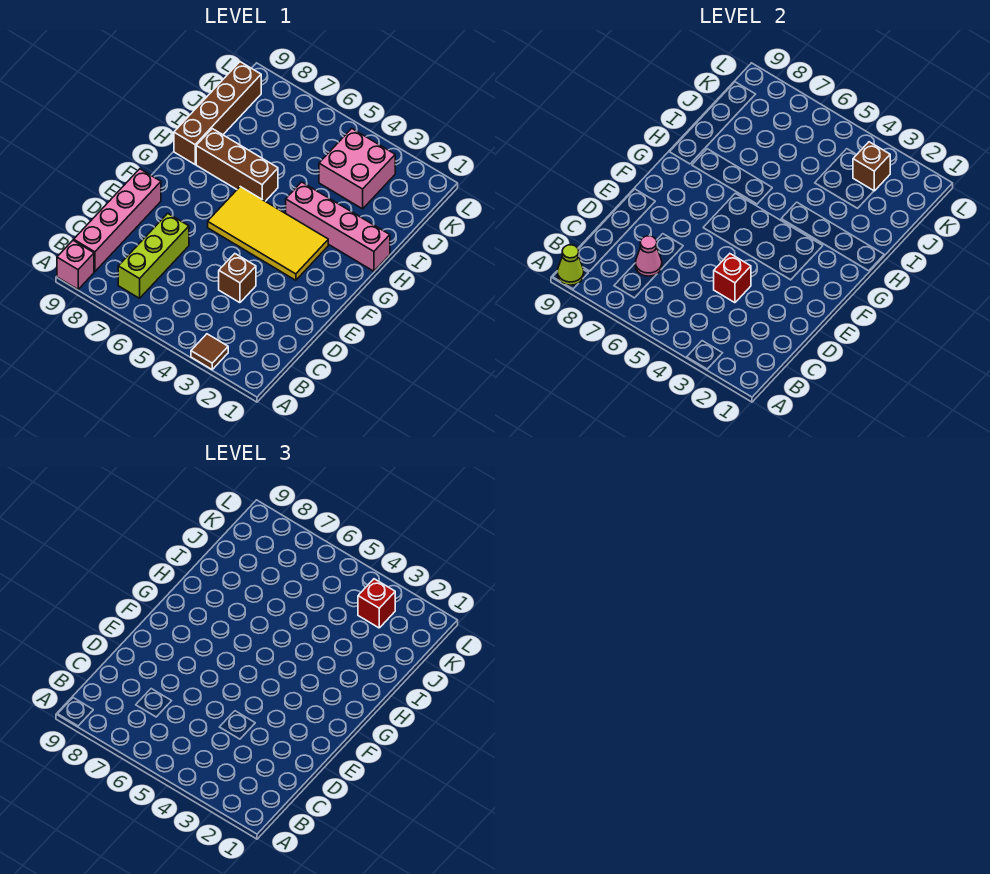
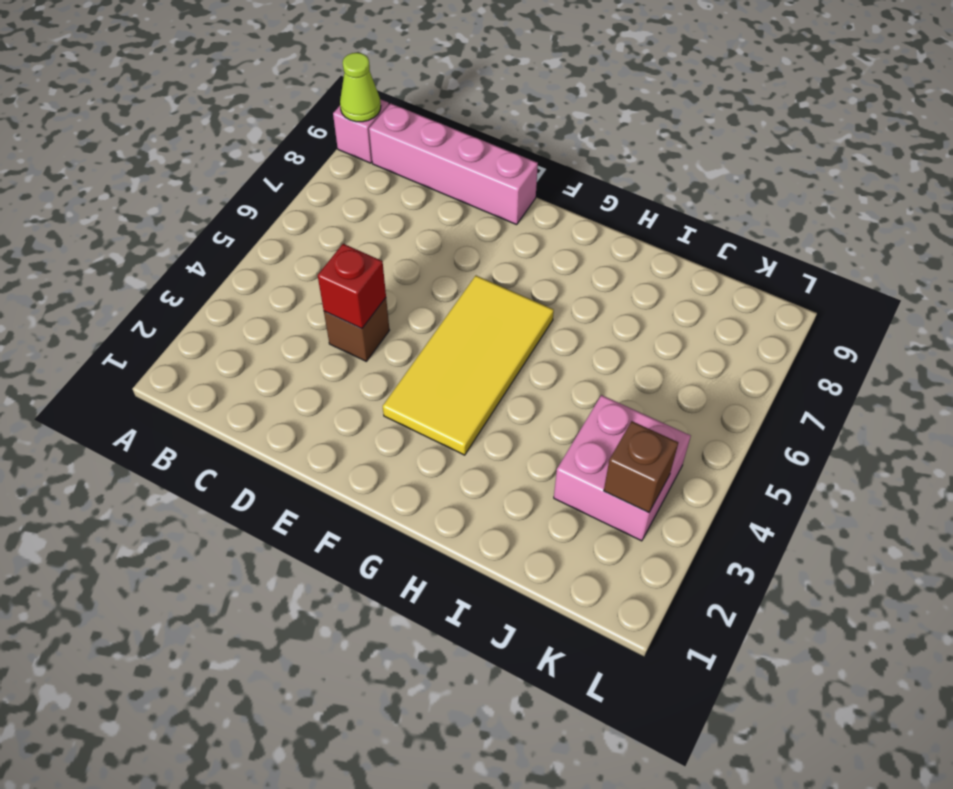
none -> brown 1x1 tile [191,334,228,369]
none -> lime 1x3 brick [118,213,189,298]
none -> pink 1x4 brick [286,182,390,271]

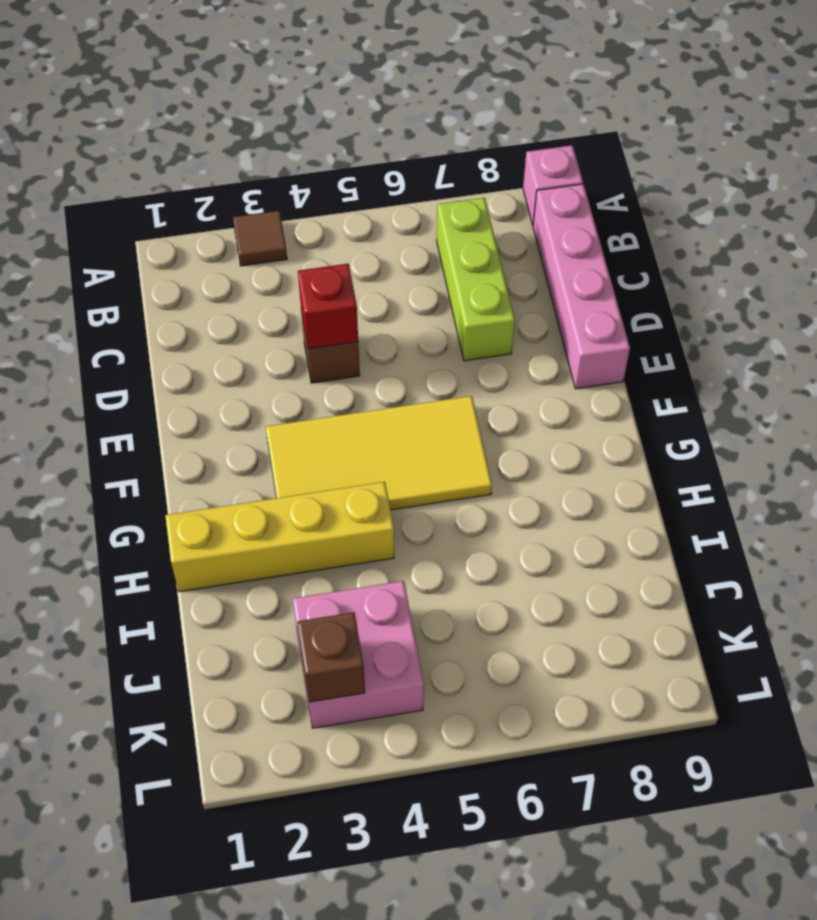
yellow 1x4 brick [165,482,394,592] -> pink 1x4 brick [286,182,390,271]
none -> brown 1x3 brick [196,129,278,201]
none -> brown 1x4 brick [174,62,261,164]
none -> lime 1x1 cone [557,245,584,285]

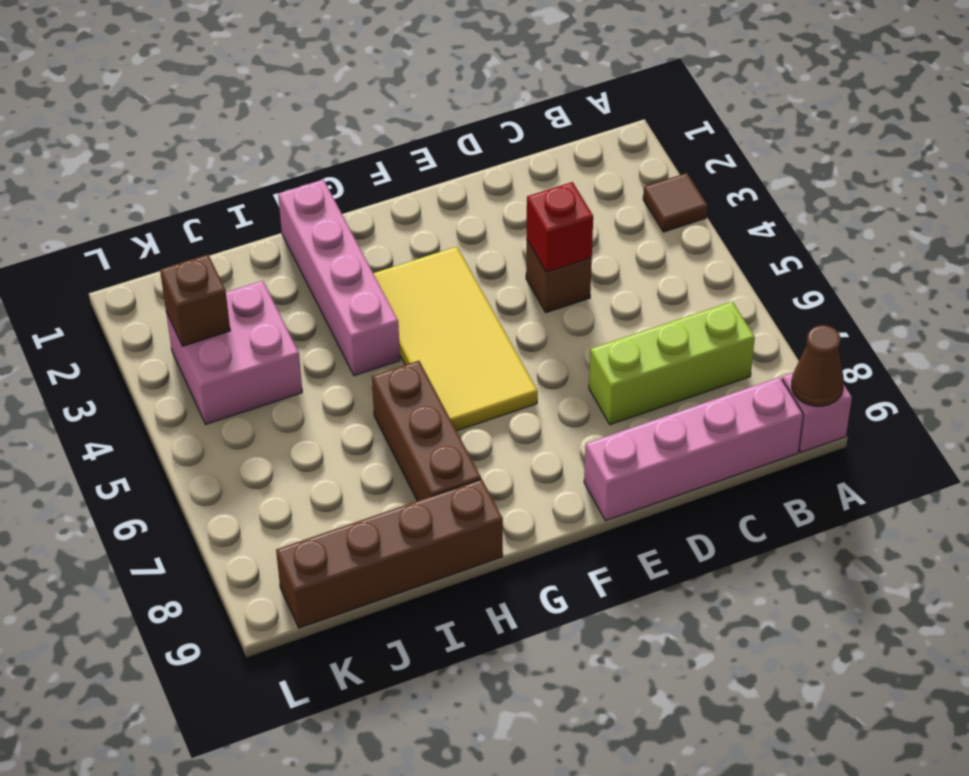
brown 1x1 cone [792,325,844,406] -> lime 1x1 cone [557,245,584,285]
none -> pink 1x1 cone [635,236,662,276]
none -> red 1x1 brick [358,579,395,628]

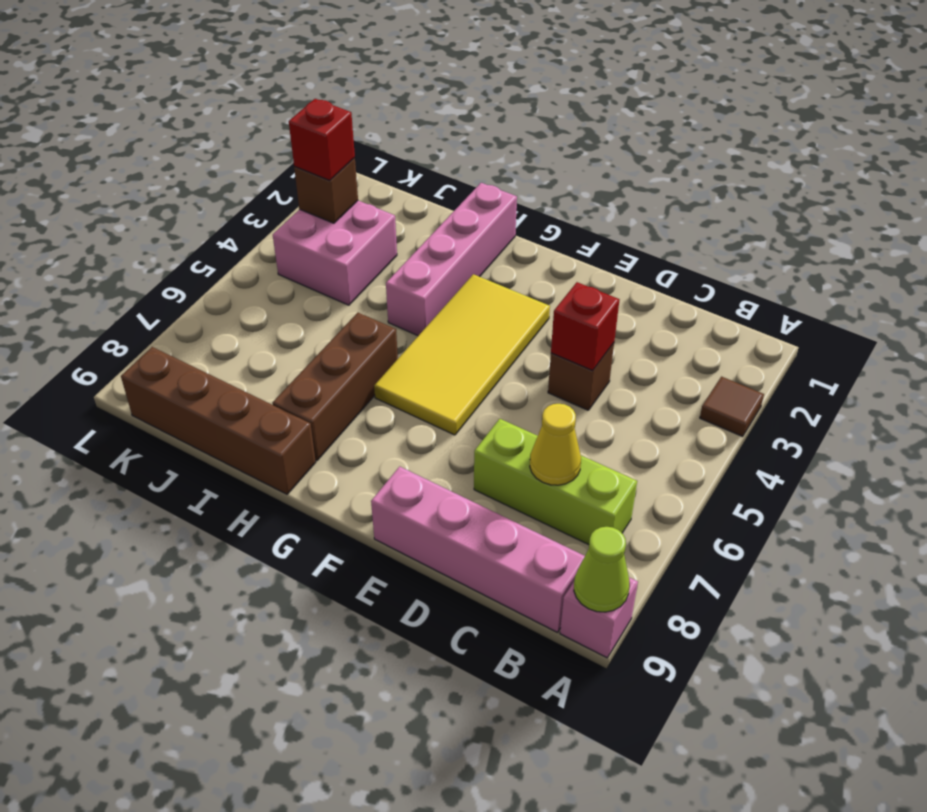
yellow 1x1 cone [530,404,581,485] -> pink 1x1 cone [635,236,662,276]

